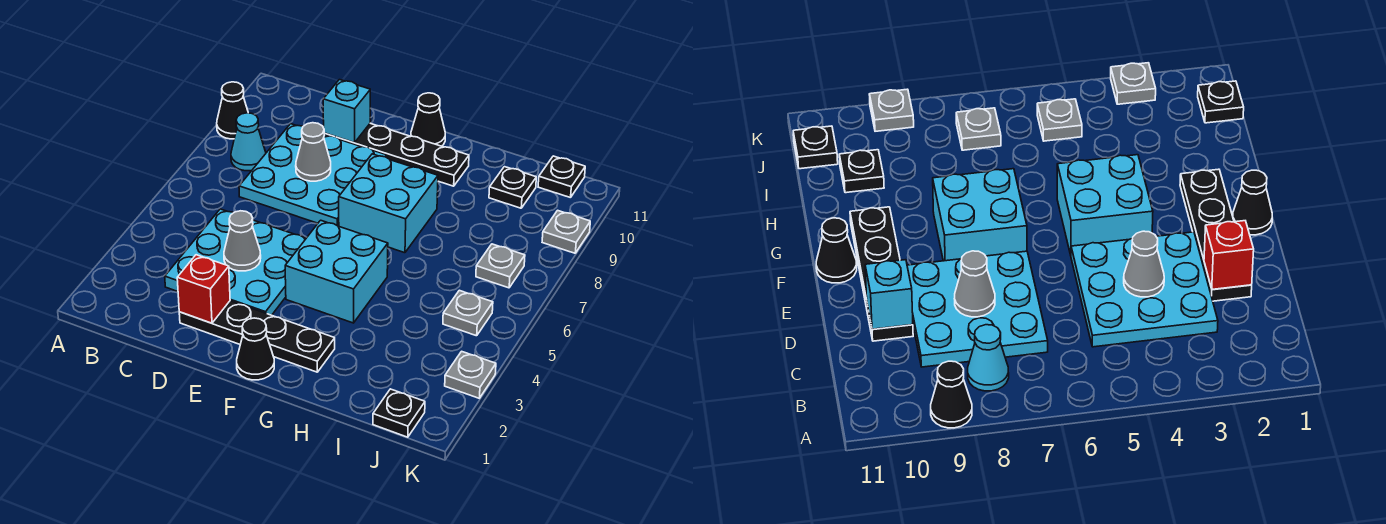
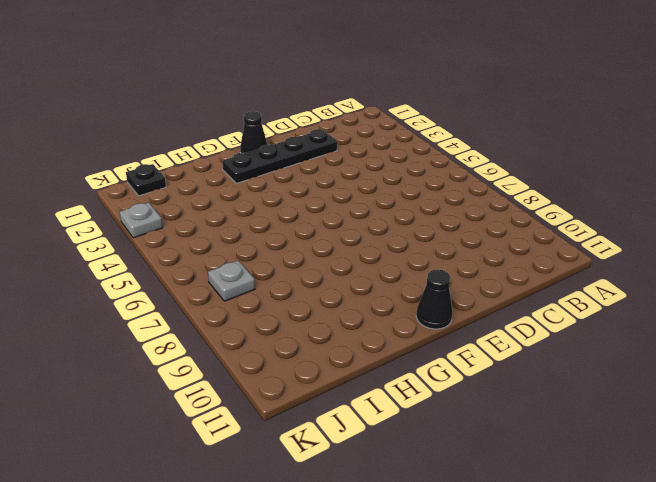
none -> black 1x1 cone [217,82,248,139]
none -> cyan 1x1 cone [231,113,266,171]
none -> cyan 3x3 plate [165,209,306,315]

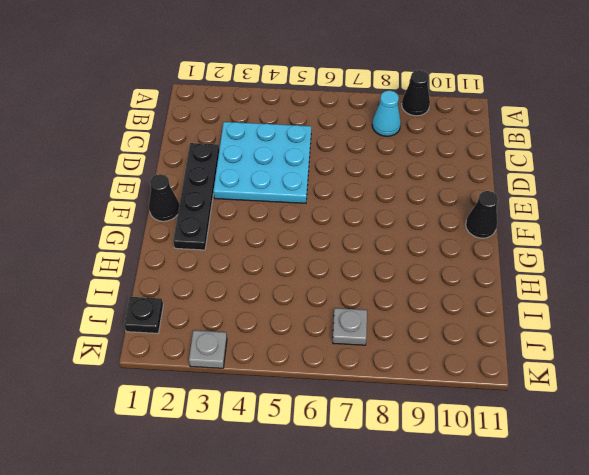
none -> cyan 3x3 plate [239,124,387,226]
none -> black 1x4 plate [324,123,469,186]
none -> cyan 2x2 brick [285,220,388,323]

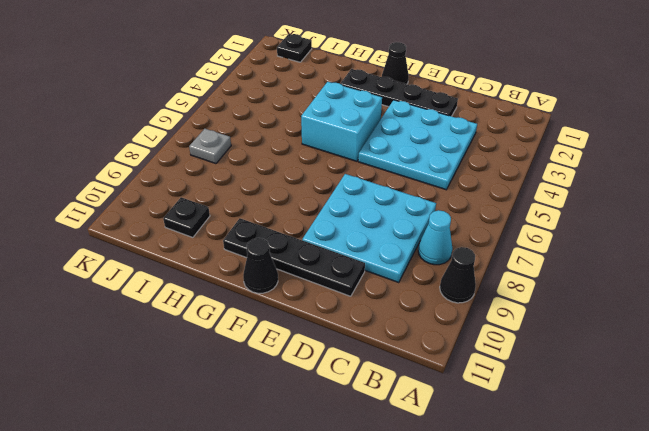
none -> cyan 2x2 brick [339,154,438,253]
none -> grey 1x1 plate [443,290,493,336]
none -> black 1x1 plate [538,156,585,198]

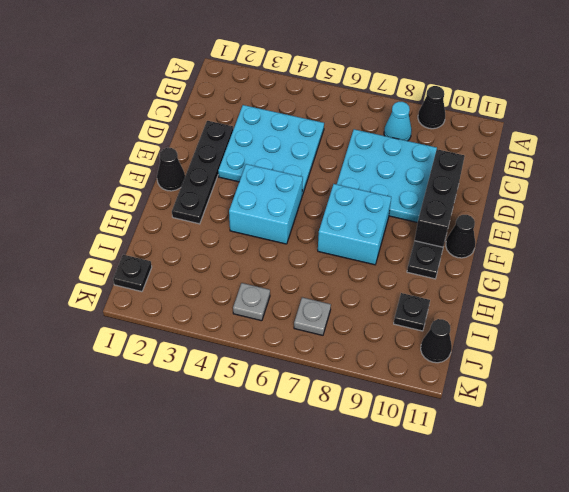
black 1x3 brick [415,149,465,247] -> cyan 1x1 brick [323,80,370,143]
black 1x1 cone [421,319,452,363] -> black 1x1 plate [538,156,585,198]
none -> grey 1x1 plate [445,351,496,398]
none -> grey 1x1 plate [542,210,590,253]
none -> red 1x1 brick [177,255,230,323]

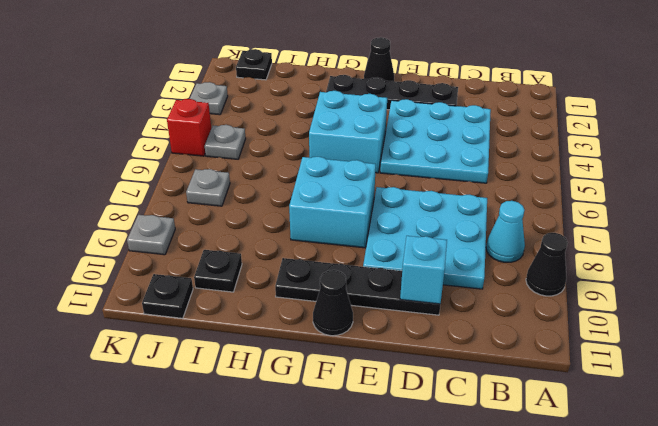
red 1x1 brick [167,99,211,156] -> red 1x1 brick moved to [177,255,230,323]
none -> grey 1x1 cone [224,211,261,271]
none -> grey 1x1 cone [296,123,331,181]

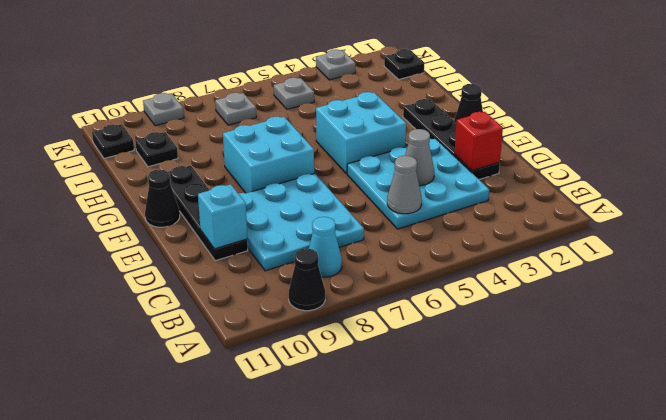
grey 1x1 cone [387,156,422,214] -> grey 1x1 cone moved to [296,123,331,181]

